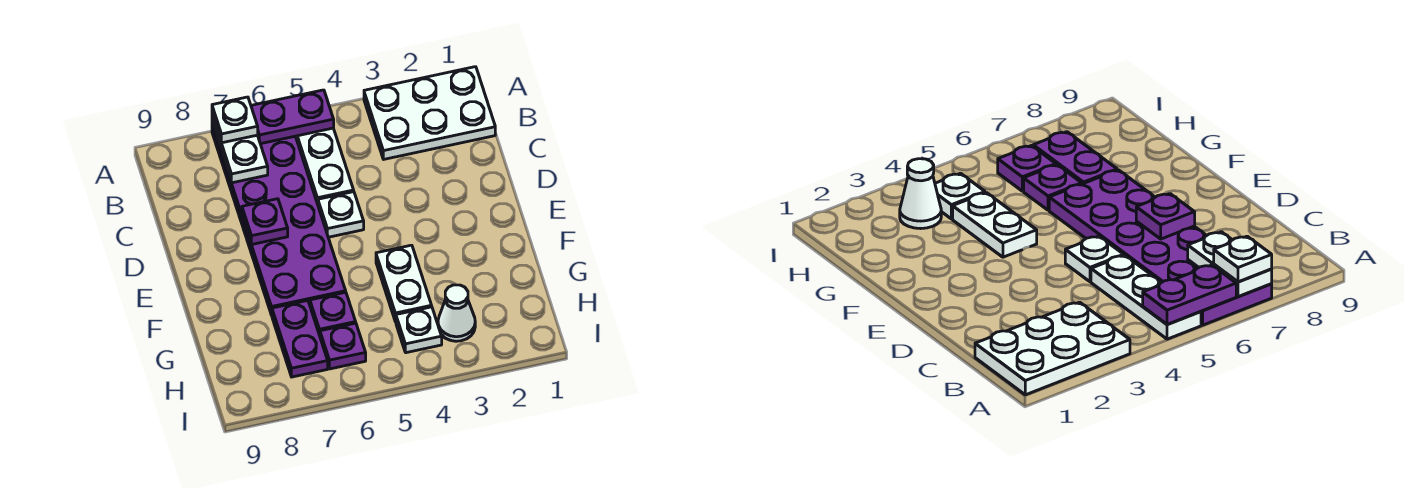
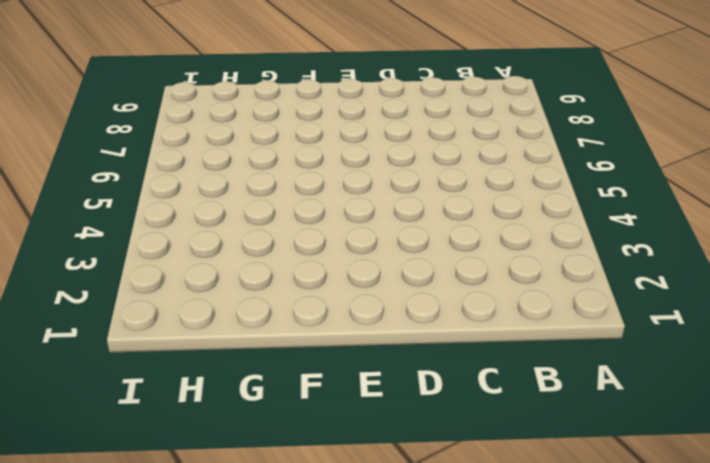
none -> white 2x3 plate [364,67,495,159]
none -> white 1x3 plate [296,128,354,204]
none -> purple 2x6 plate [212,125,346,315]

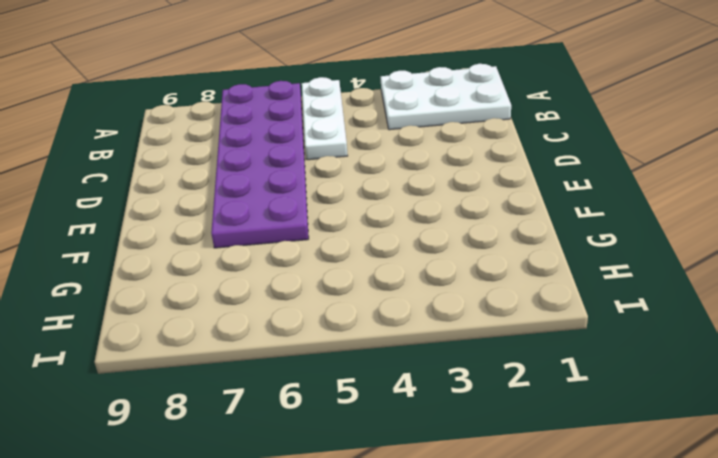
none -> white 1x1 plate [318,192,364,237]
none -> white 1x2 plate [376,245,432,322]
none -> purple 1x1 plate [310,292,356,336]

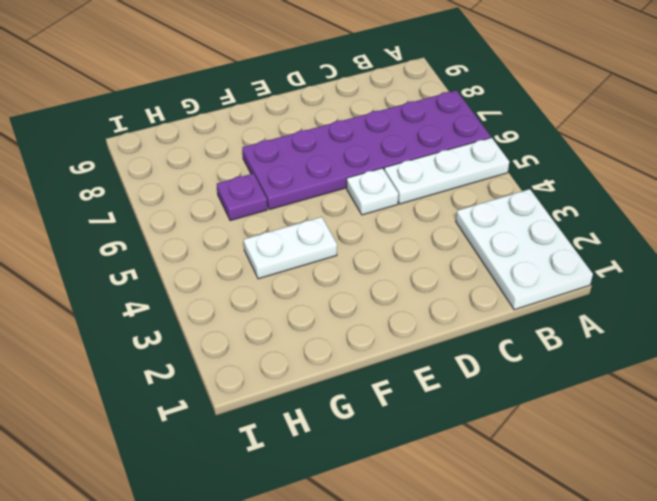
none -> purple 1x2 plate [272,300,328,377]
none -> white 1x1 cone [438,285,475,341]
none -> white 1x1 plate [396,307,442,353]

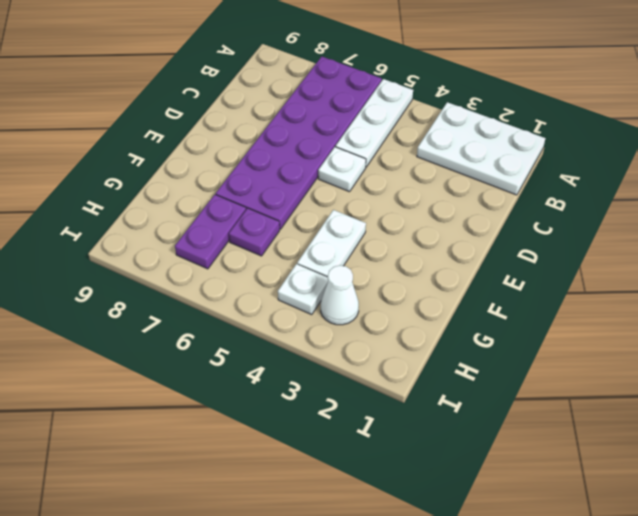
none -> purple 1x1 plate [320,323,366,369]
none -> purple 1x2 plate [251,90,334,144]
none -> white 1x2 plate [212,116,268,183]

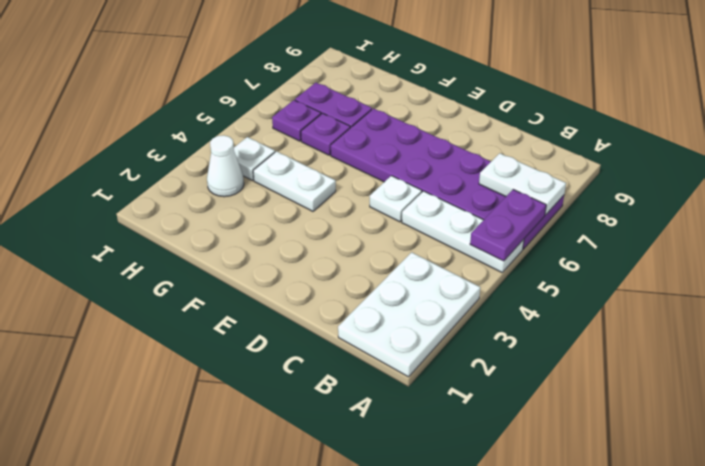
none -> purple 1x1 plate [242,199,288,245]
none -> white 1x1 plate [212,97,258,143]

